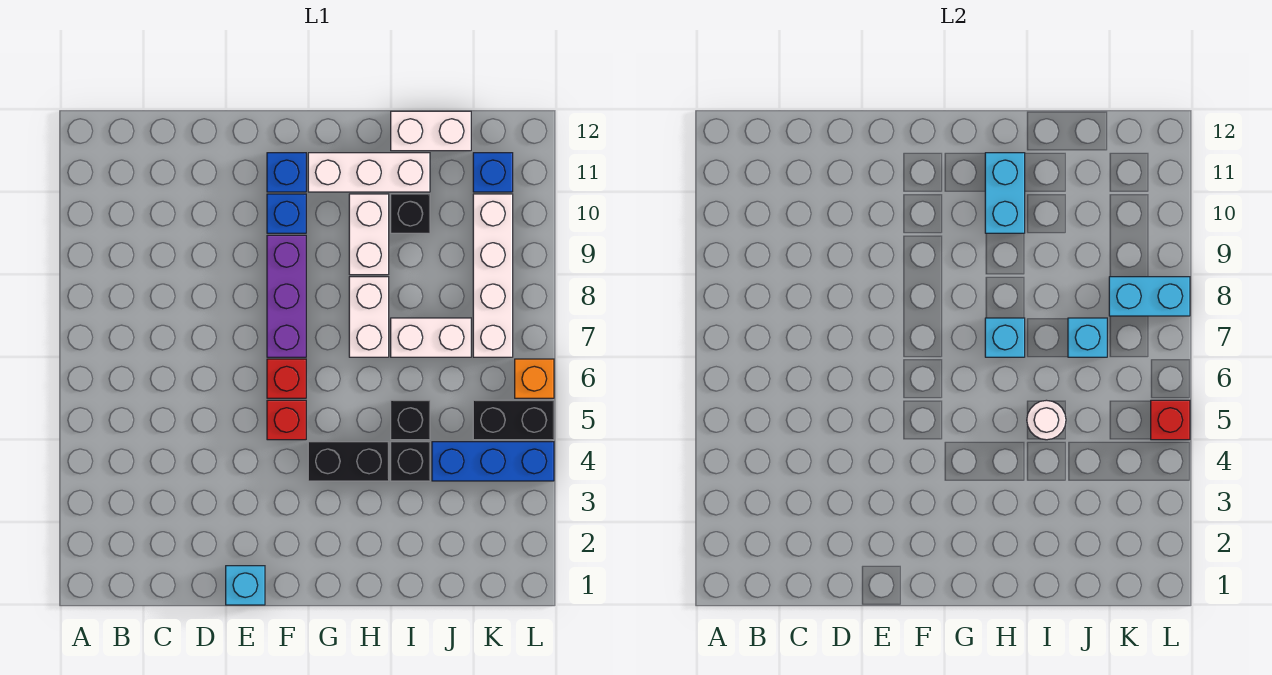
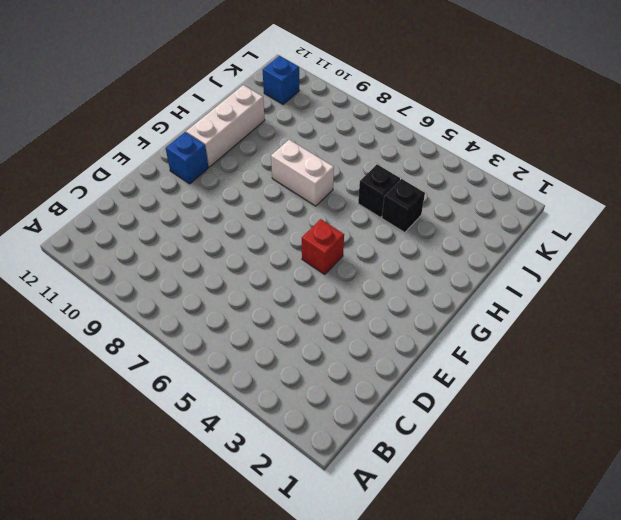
none -> cyan 1x1 brick [226,566,265,605]
none -> red 1x1 brick [267,359,306,398]
none -> purple 1x3 brick [267,235,306,357]

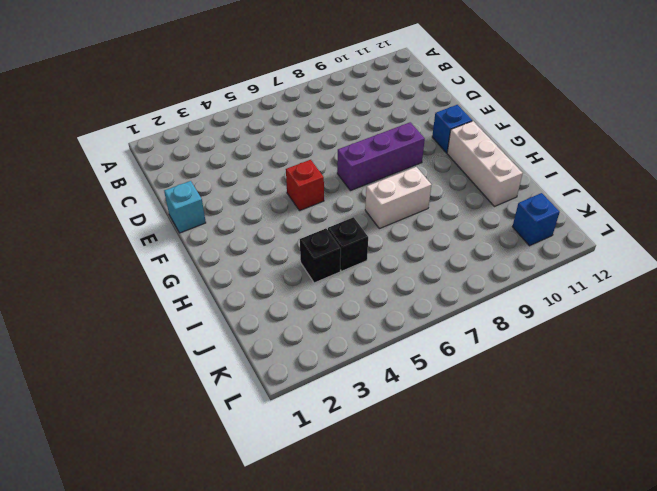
none -> red 1x1 brick [267,359,306,398]
none -> blue 1x1 brick [267,194,306,233]
none -> black 1x2 brick [308,442,389,481]

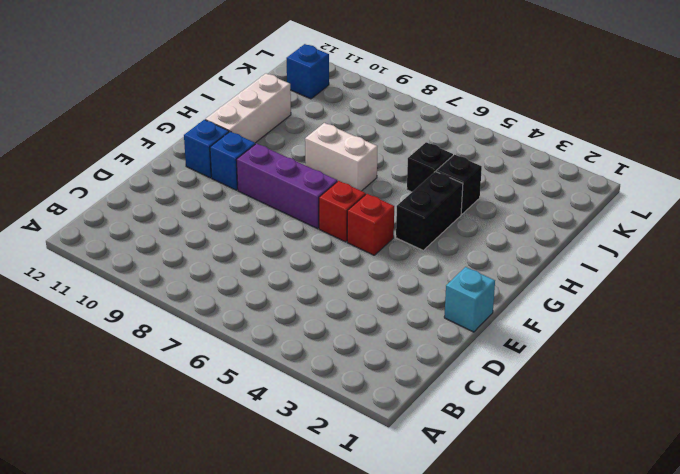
none -> white 1x2 brick [349,194,389,275]
none -> white 1x2 brick [391,318,471,357]
none -> black 1x1 brick [391,194,430,233]

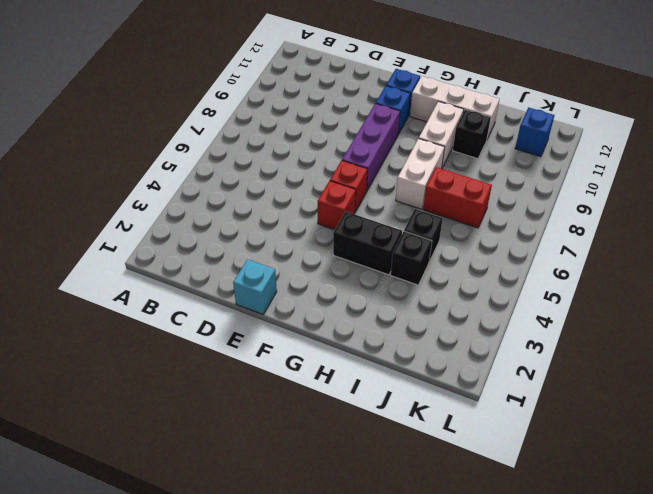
red 1x2 brick [423,167,492,228] -> white 1x2 brick [391,318,471,357]
none -> white 1x2 brick [391,111,471,151]
none -> blue 1x3 brick [432,442,554,481]
none -> black 1x2 brick [473,400,554,440]

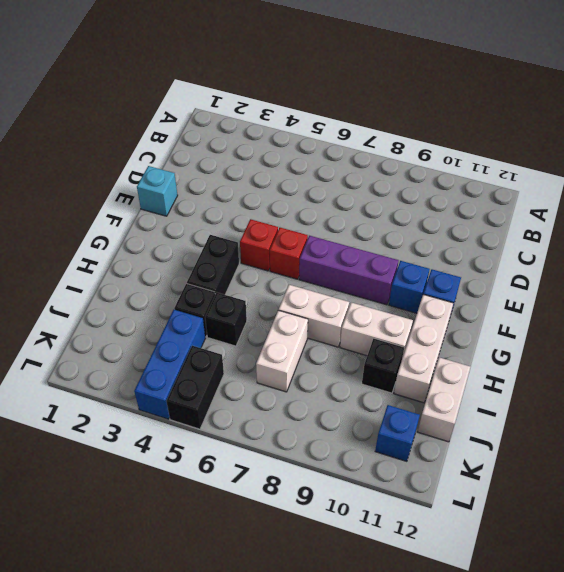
none -> white 1x4 brick [473,194,513,357]
none -> orange 1x1 brick [515,359,554,398]
none -> cyan 1x1 brick [985,318,1025,357]

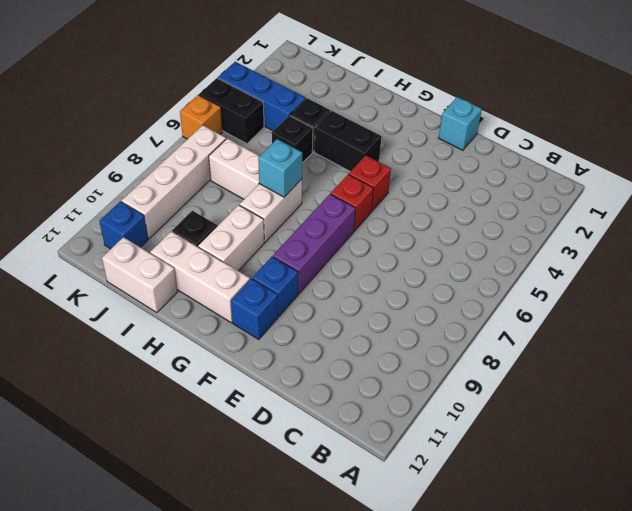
none -> cyan 1x2 brick [985,153,1025,233]
none -> white 1x1 round brick [1027,400,1066,440]
none -> cyan 1x1 brick [1068,318,1107,357]

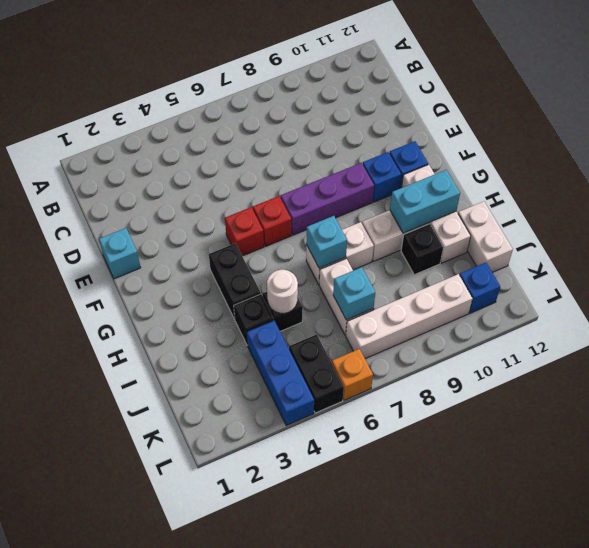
none -> cyan 1x2 brick [1109,277,1190,316]
none -> red 1x1 brick [1151,400,1190,440]

